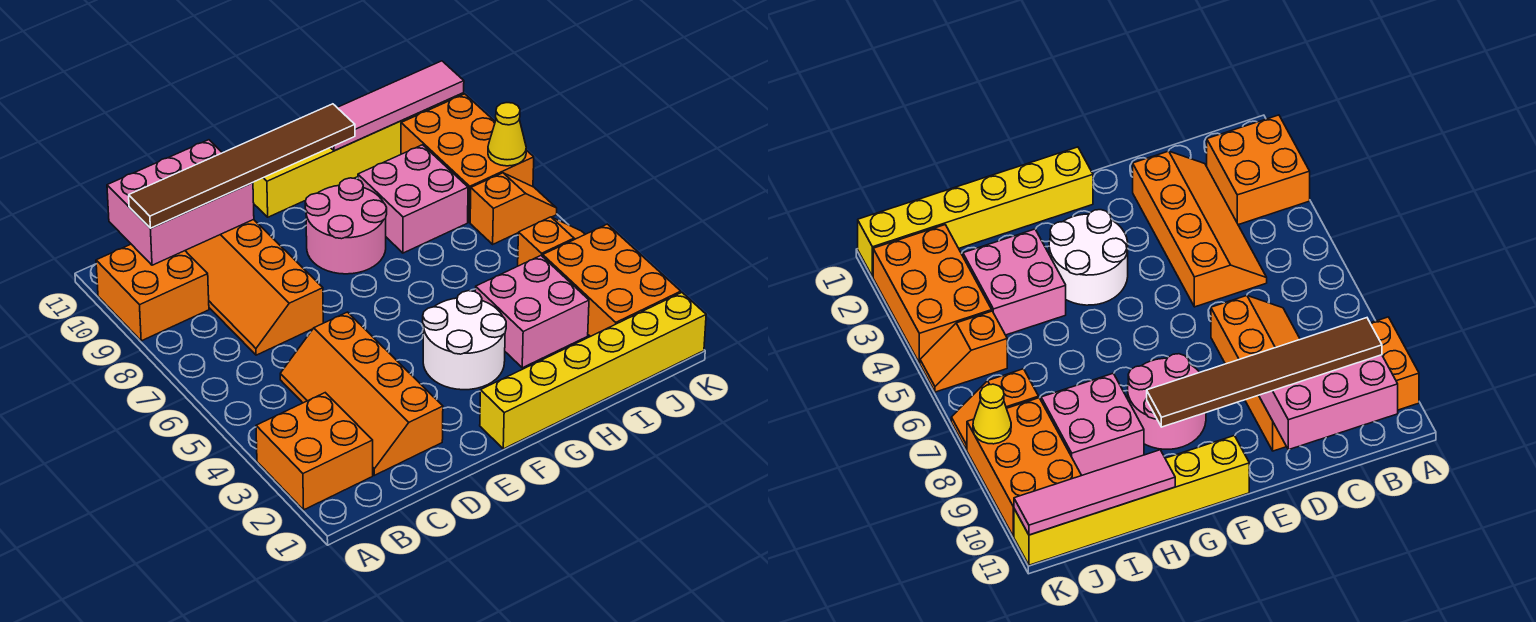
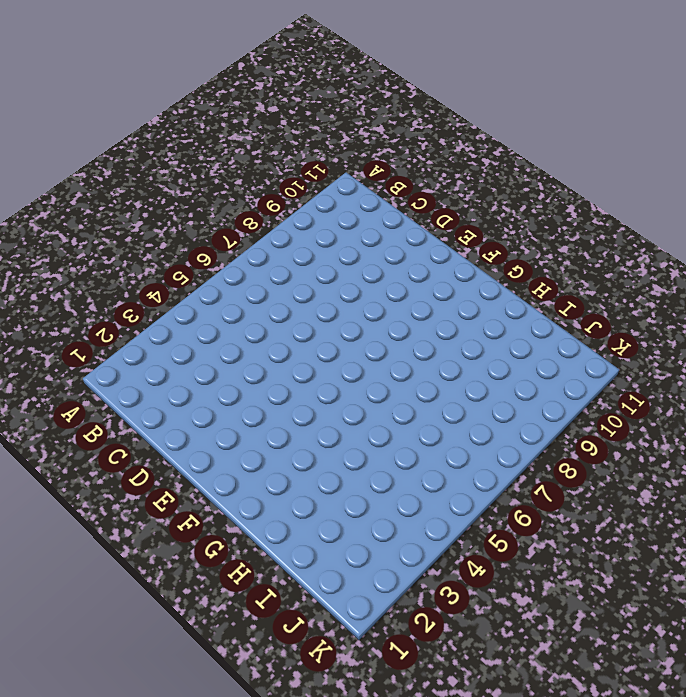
none -> orange 2x2 brick [256,393,373,510]
none -> orange 2x2 brick [96,244,209,341]
none -> orange 2x4 slope [280,312,443,475]

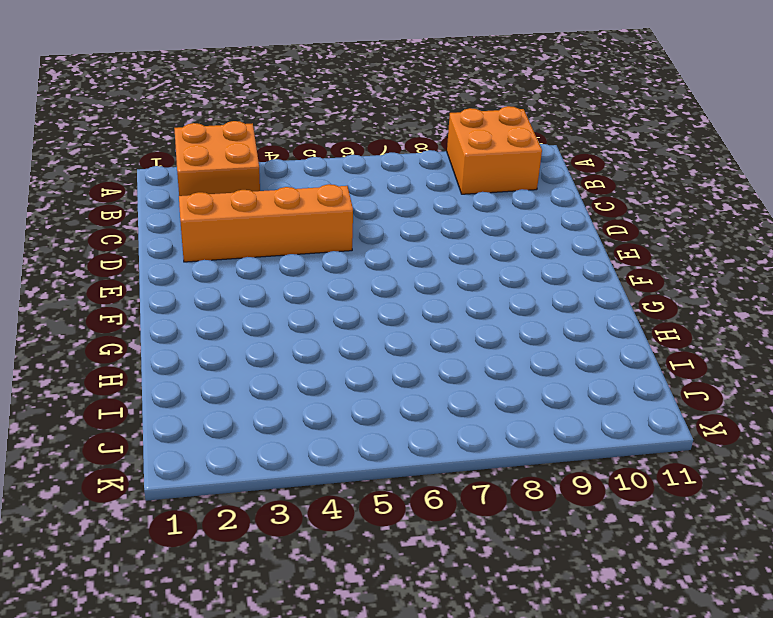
none -> orange 2x4 slope [185,219,323,355]
none -> yellow 1x6 brick [480,293,706,449]
none -> white 2x2 round brick [423,291,506,390]

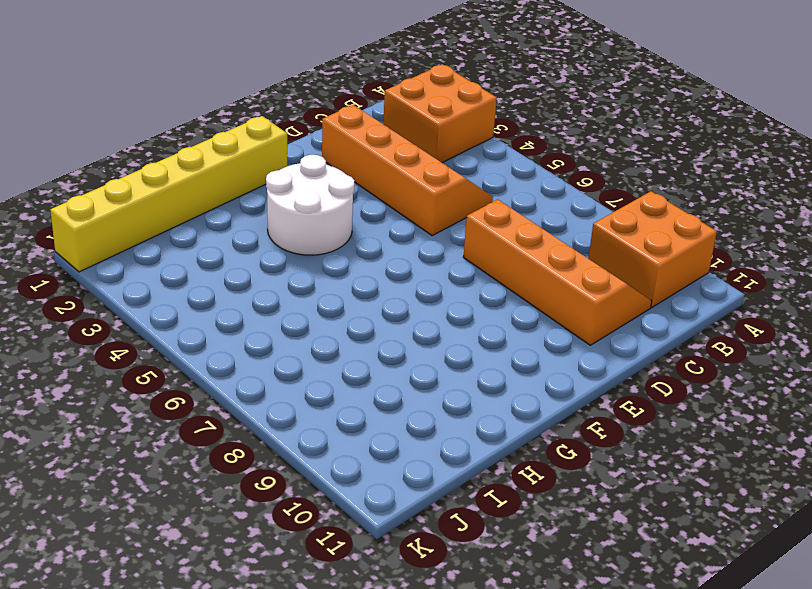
none -> pink 2x2 round brick [305,178,387,274]
none -> yellow 1x6 brick [253,93,464,217]
none -> pink 2x2 brick [475,256,589,368]

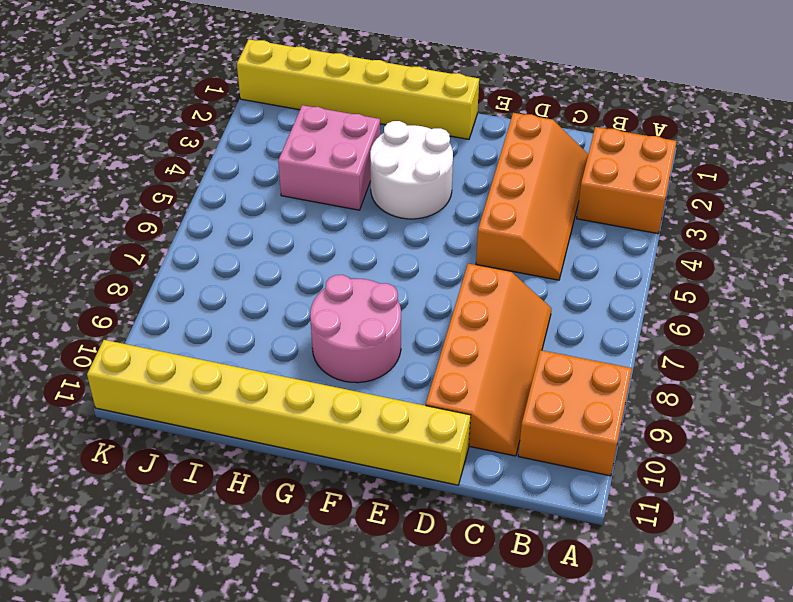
yellow 1x8 brick [87,340,471,485] -> yellow 1x6 brick [253,93,464,217]
none -> pink 2x2 brick [358,145,468,253]
none -> orange 2x3 brick [543,224,681,337]
none -> orange 1x2 slope [518,217,585,266]

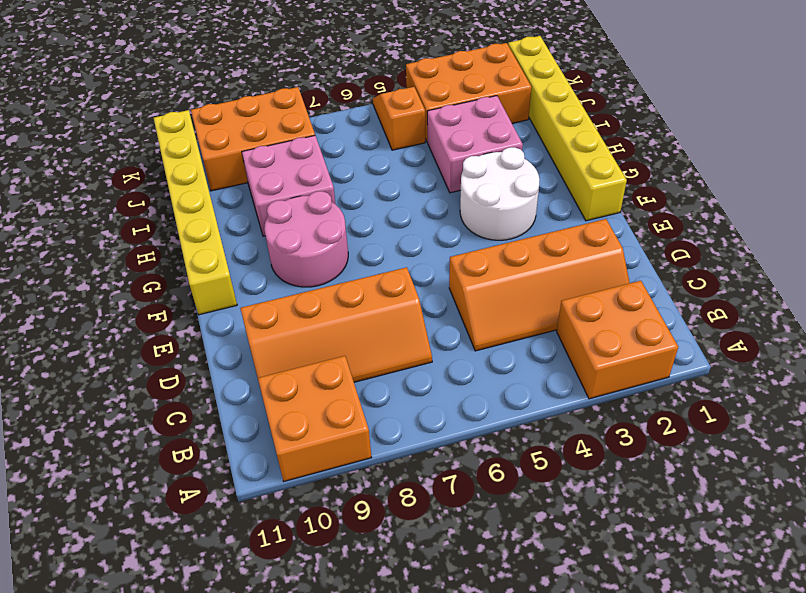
none -> orange 1x2 slope [470,173,557,244]
none -> pink 2x3 brick [107,140,254,265]
none -> pink 1x4 tile [331,61,464,151]

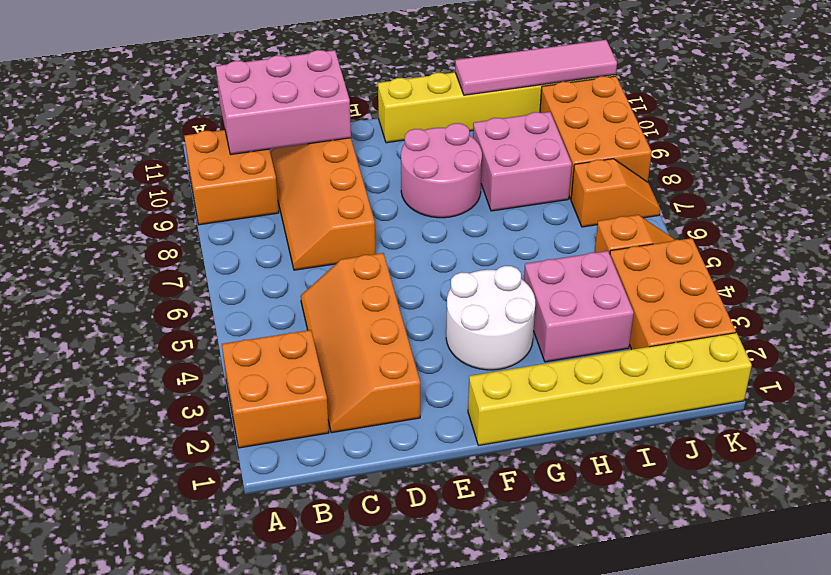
none -> yellow 1x1 cone [488,103,526,166]
none -> brown 1x6 tile [129,104,355,228]

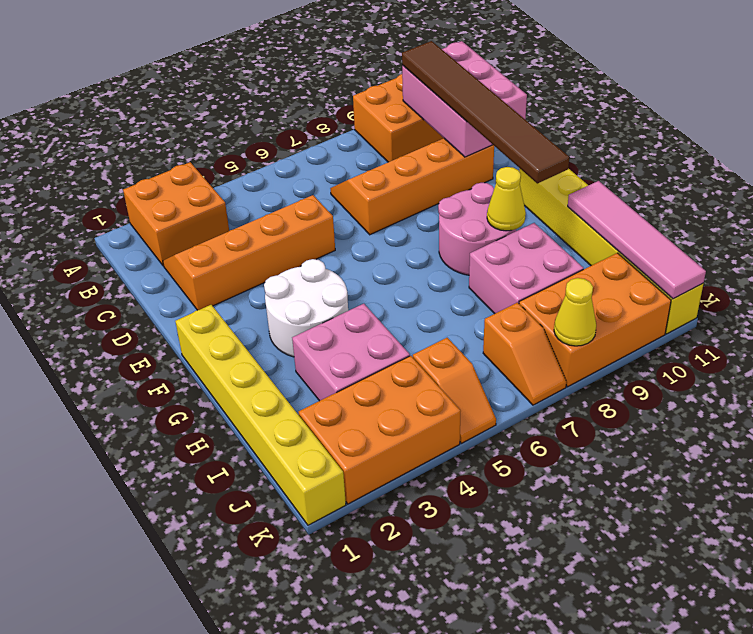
yellow 1x1 cone [487,167,526,231] -> none

